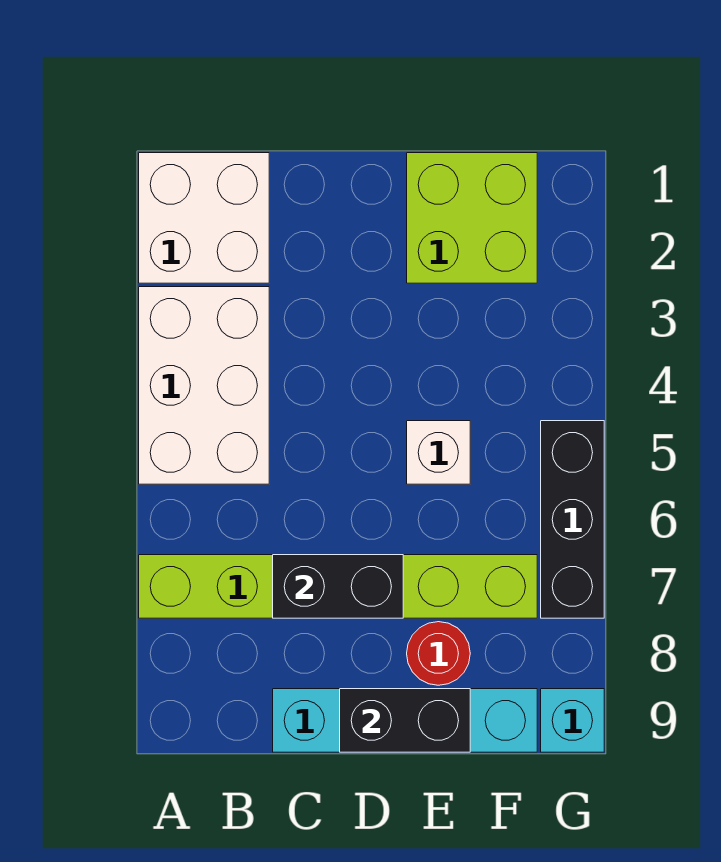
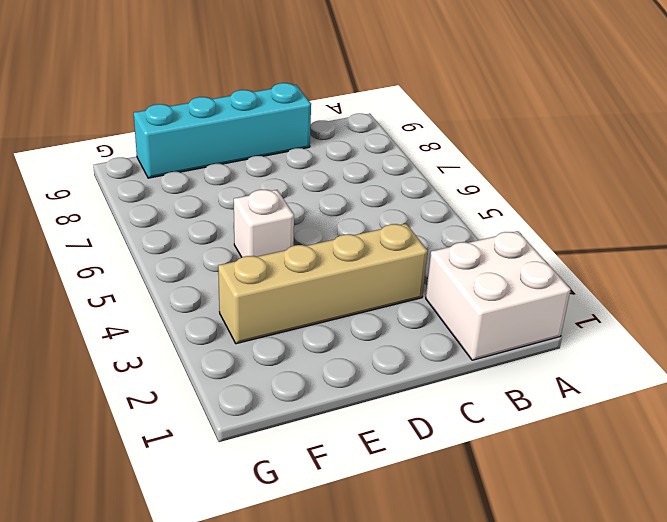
tan 1x4 brick [218,224,428,344] -> none
none -> white 2x3 brick [139,287,269,484]
none -> lime 1x6 brick [139,555,537,618]

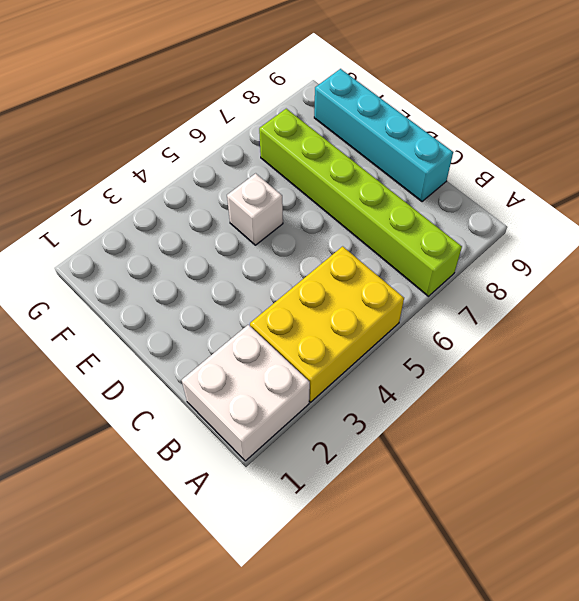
yellow 2x3 brick [250,246,404,402] -> white 2x3 brick [139,287,269,484]
none -> lime 2x2 brick [407,153,537,283]
none -> red 1x1 round brick [407,622,470,685]

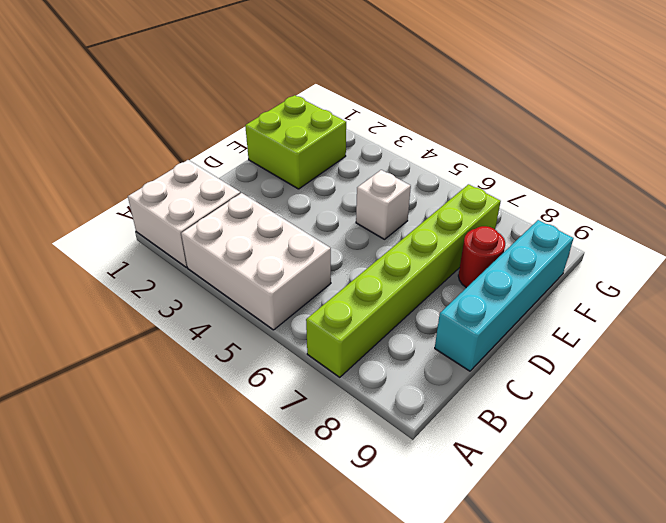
none -> black 1x3 brick [541,421,604,618]
none -> cyan 1x1 brick [541,689,604,752]

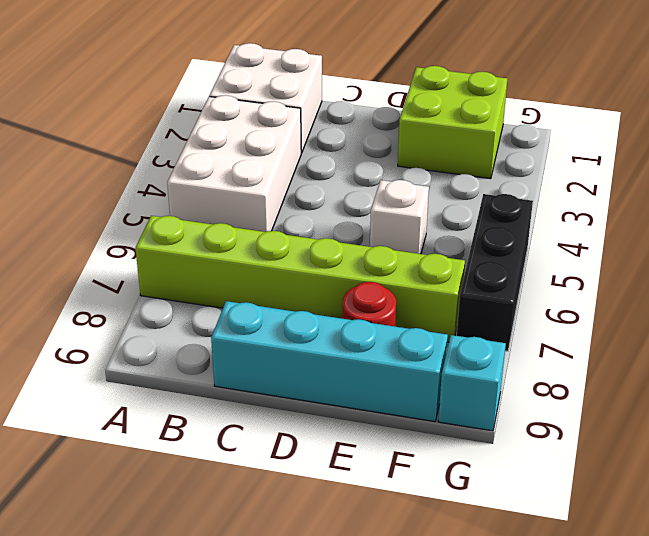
none -> black 1x2 brick [273,555,403,618]
none -> black 1x2 brick [340,689,470,752]

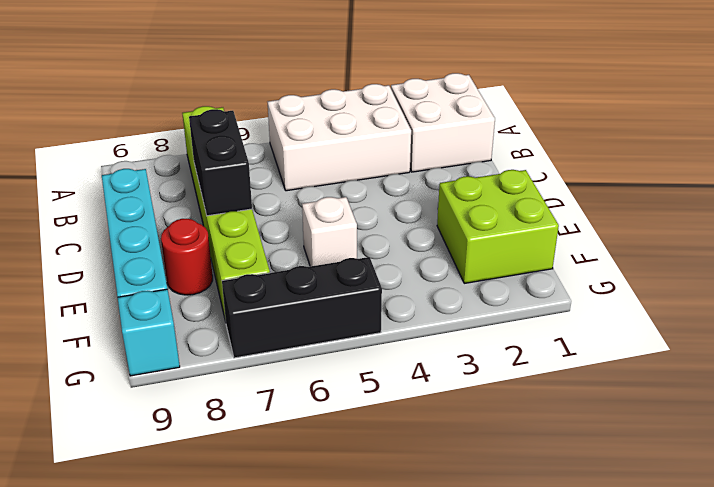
none -> black 1x2 brick [340,689,470,752]

